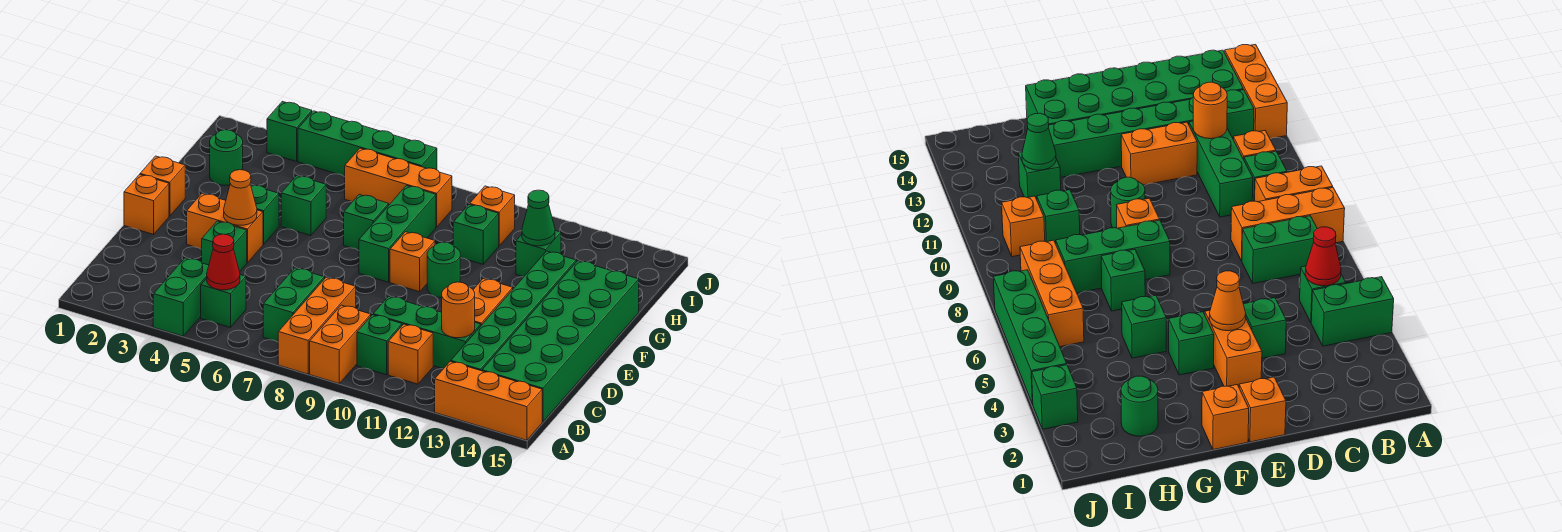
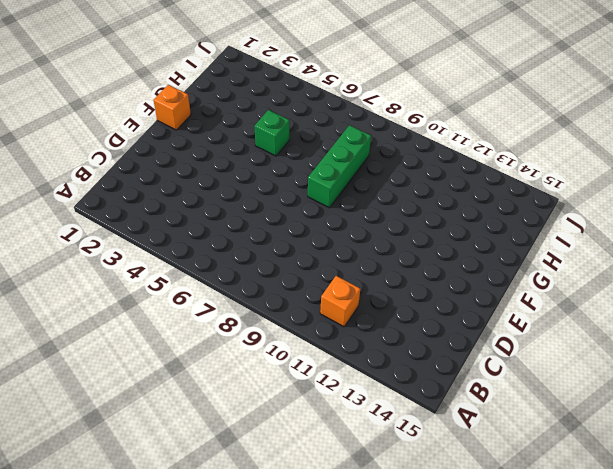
none -> green 1x2 brick [153,258,209,336]
none -> orange 1x3 brick [278,277,356,374]
none -> orange 1x2 brick [310,305,371,383]
none -> orange 1x3 brick [435,361,542,440]

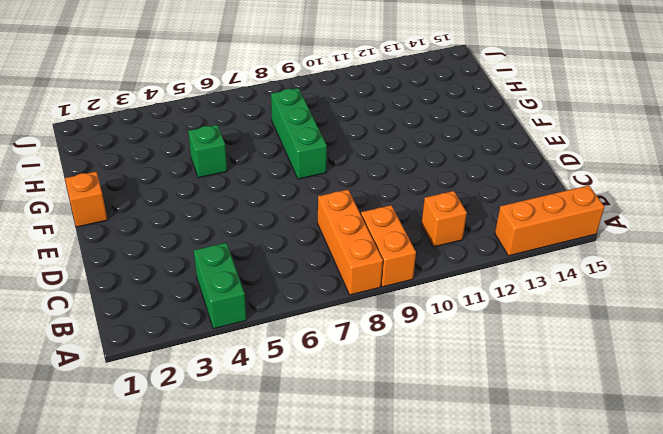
none -> green 1x1 brick [201,275,246,327]
none -> green 1x2 brick [263,268,324,342]
none -> green 1x1 brick [357,315,402,375]
none -> green 1x6 brick [451,251,576,371]

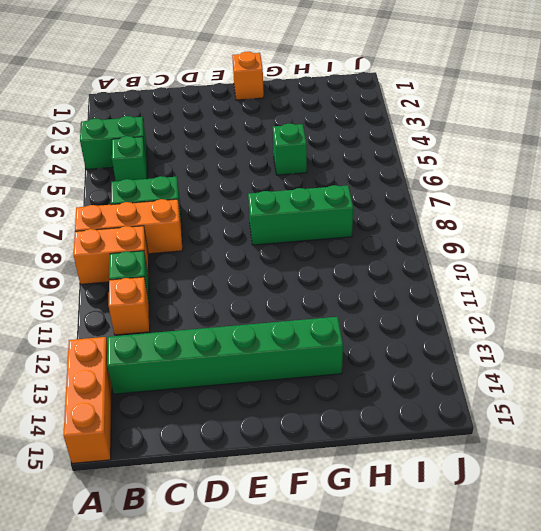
none -> green 2x6 brick [482,261,639,422]
none -> green 1x3 brick [373,296,481,369]
none -> green 1x1 brick [202,221,247,272]
none -> orange 1x2 brick [473,279,513,325]

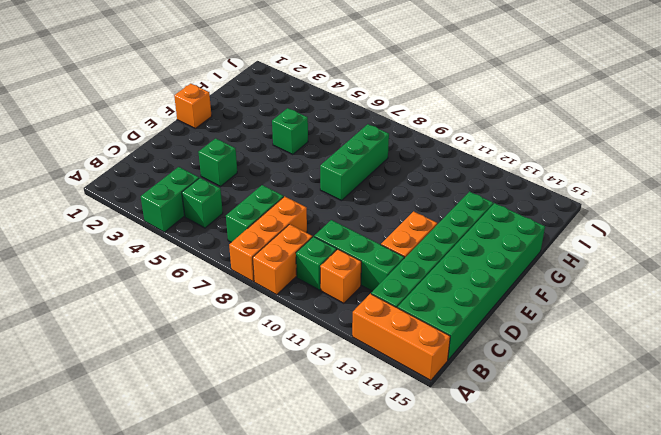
none -> orange 1x1 brick [124,175,169,234]
none -> orange 1x2 brick [187,193,263,263]
none -> green 1x1 brick [251,185,279,244]
none -> orange 1x1 brick [390,232,435,292]

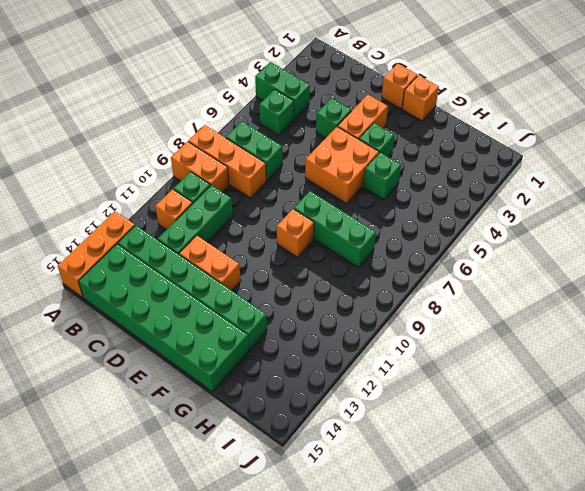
orange 2x2 brick [305,127,379,204] -> none
none -> green 1x1 round brick [427,242,460,298]
none -> green 1x1 brick [344,195,389,250]
none -> green 1x1 round brick [210,130,243,185]
none -> green 1x1 brick [453,204,499,264]

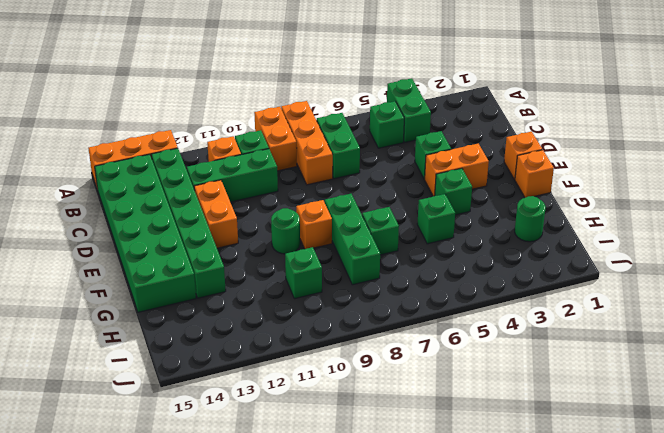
none -> green 1x1 brick [516,231,561,277]
none -> orange 1x3 brick [345,148,452,227]
none -> orange 1x1 brick [470,186,515,246]
none -> green 1x1 brick [267,101,312,161]

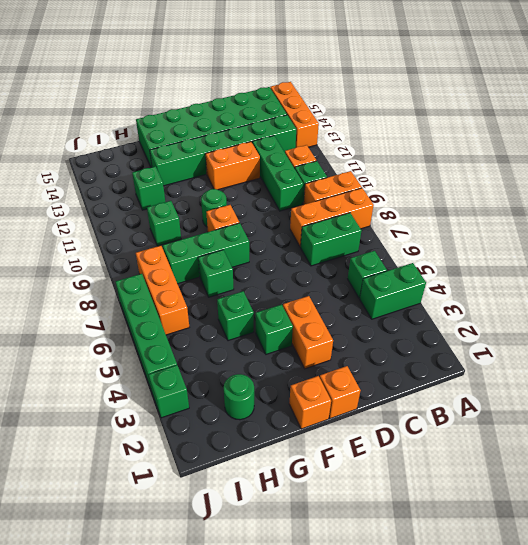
none -> green 1x1 brick [202,221,247,272]
none -> orange 1x1 brick [470,186,515,246]
none -> red 1x1 cone [207,234,240,290]
none -> orange 1x1 round brick [442,282,475,338]

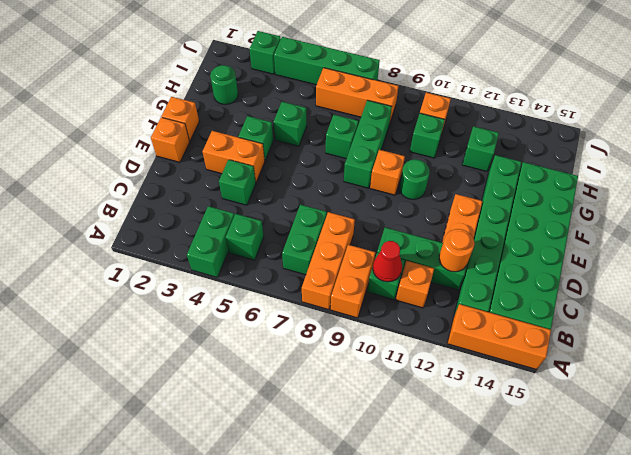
red 1x1 cone [373,241,402,282] -> red 1x1 cone moved to [207,234,240,290]
none -> orange 1x1 cone [224,170,257,225]
none -> green 1x1 cone [522,190,555,246]

